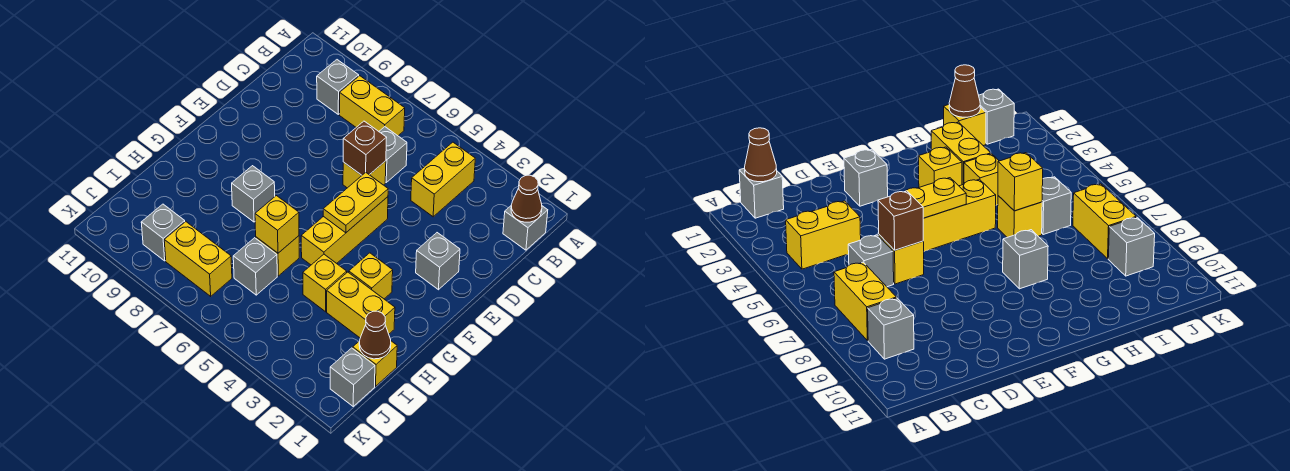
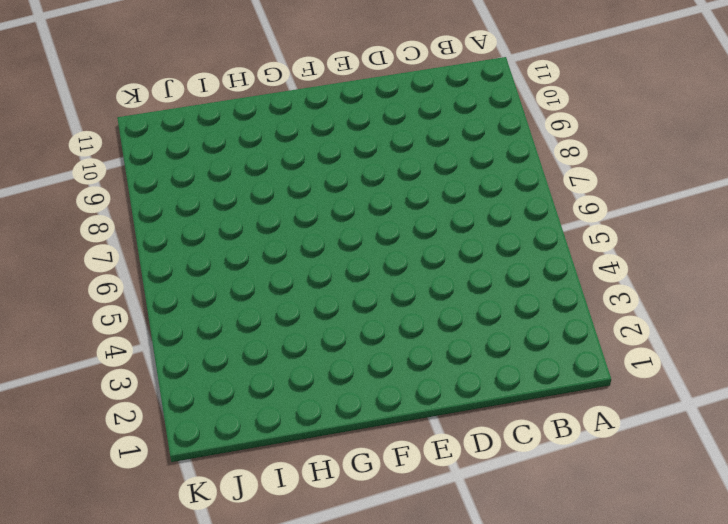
none -> grey 1x1 brick [503,206,548,250]
none -> yellow 1x2 brick [411,142,475,217]
none -> yellow 1x2 brick [339,76,405,136]

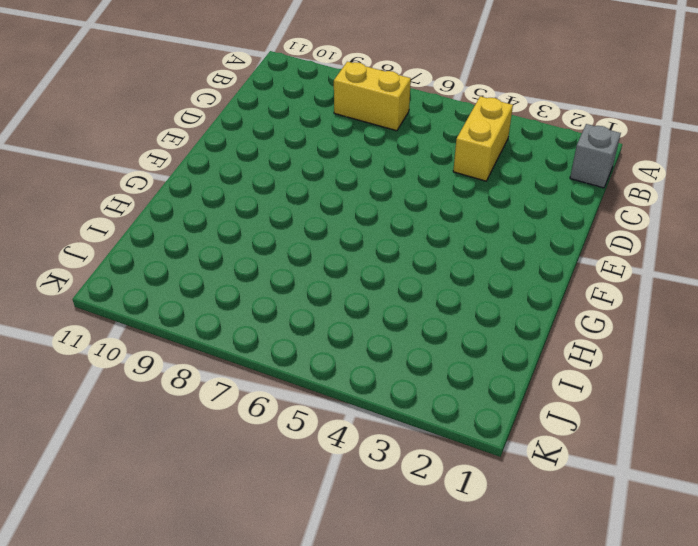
none -> grey 1x1 brick [317,60,359,114]
none -> grey 1x1 brick [379,127,407,182]
none -> yellow 1x1 brick [343,161,386,188]

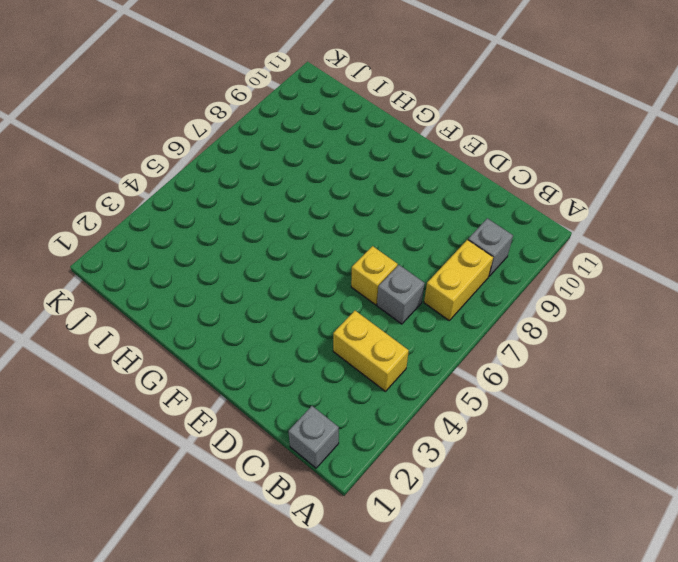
none -> grey 1x1 brick [416,233,460,290]
none -> yellow 1x3 brick [301,197,388,265]
none -> yellow 1x1 brick [349,253,393,299]

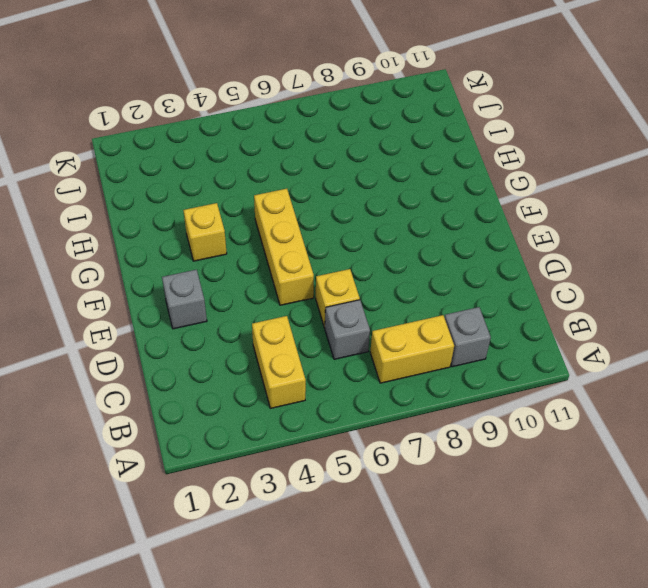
none -> grey 1x1 brick [503,206,548,250]
none -> grey 1x1 brick [232,166,275,222]
none -> yellow 1x2 brick [327,272,395,338]

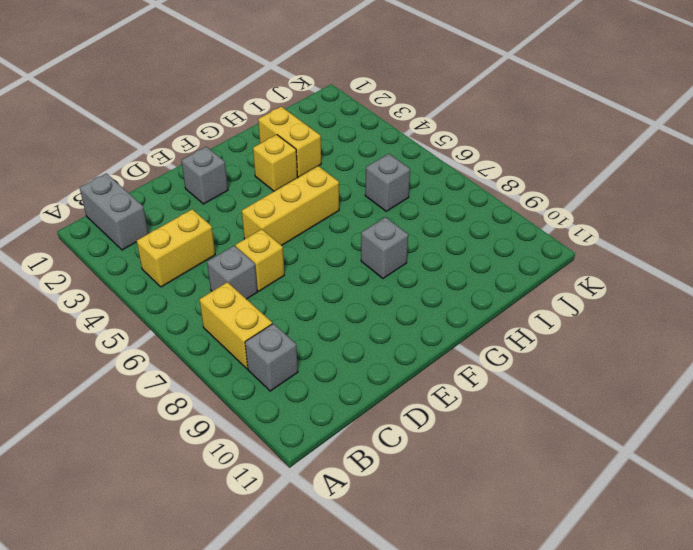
grey 1x2 brick [80,173,148,250] -> grey 1x1 brick [503,206,548,250]
none -> yellow 1x1 brick [303,254,347,312]
none -> yellow 1x1 brick [256,236,299,276]
none -> yellow 1x1 brick [353,341,397,386]

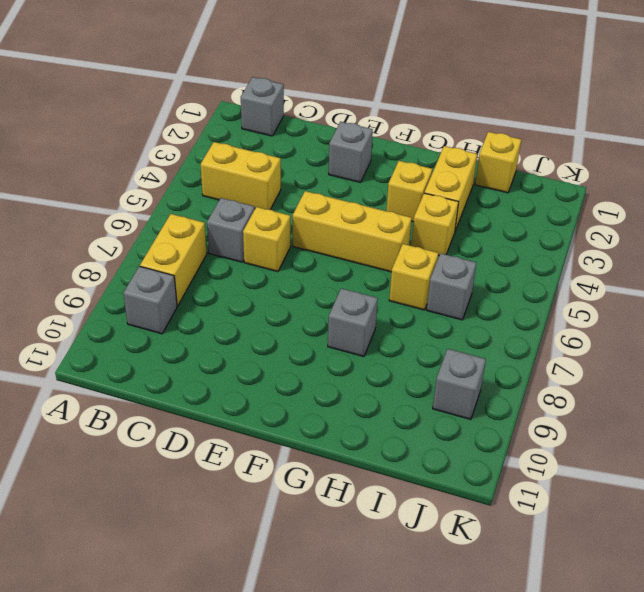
none -> grey 1x1 brick [330,348,375,406]
none -> yellow 1x2 brick [164,222,232,296]
none -> brown 1x1 cone [511,175,542,222]

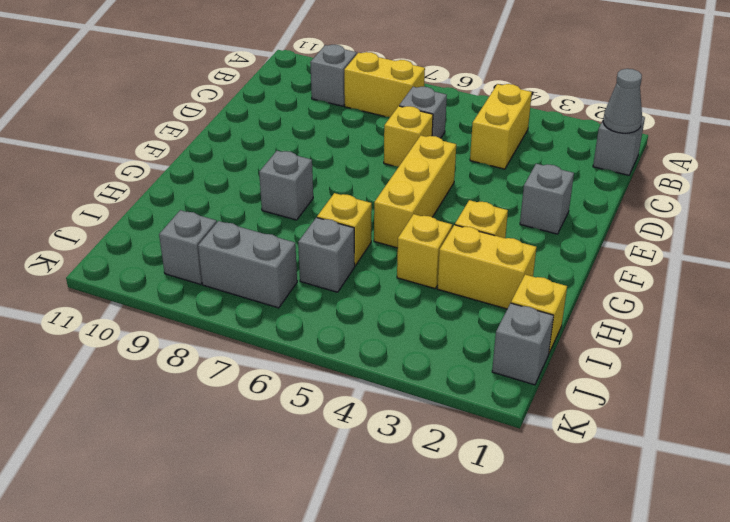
grey 1x1 cone [603,69,642,133] -> brown 1x1 cone [511,175,542,222]
grey 1x2 brick [198,221,297,308] -> yellow 1x2 brick [164,222,232,296]
none -> brown 1x1 brick [343,121,387,175]
none -> yellow 1x2 plate [323,172,388,233]
none -> yellow 1x1 brick [255,196,299,253]

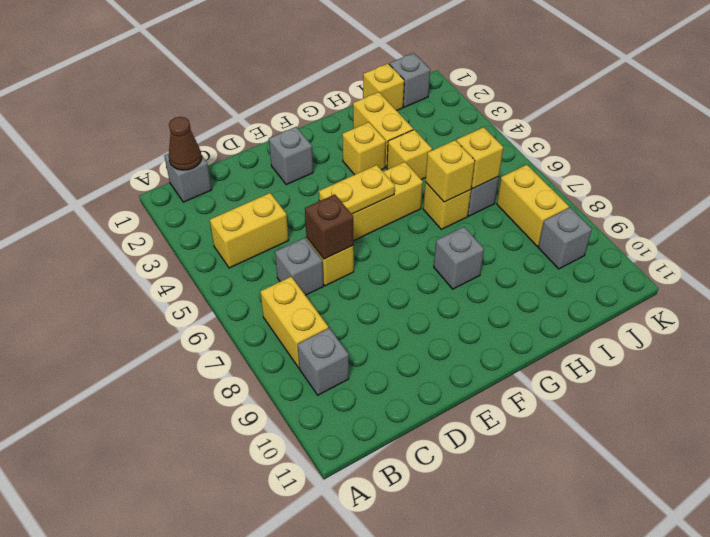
yellow 1x1 brick [456,127,503,189] -> none
none -> brown 1x1 cone [359,311,391,359]

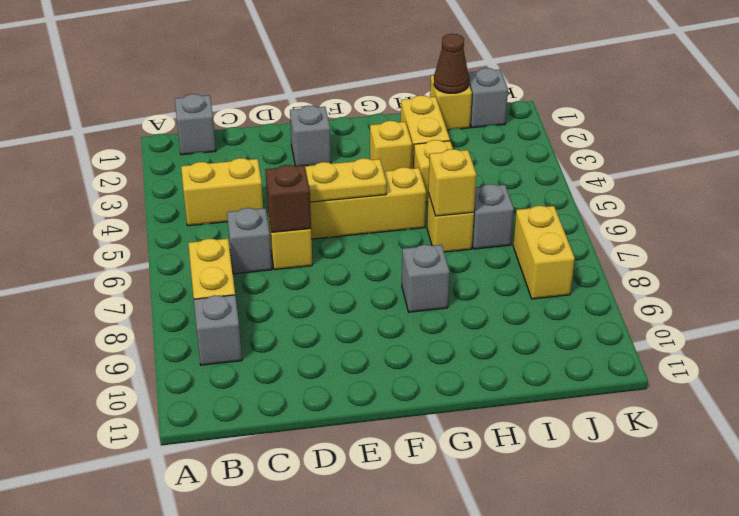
none -> grey 1x1 brick [141,204,185,261]
none -> brown 1x1 cone [511,175,542,222]

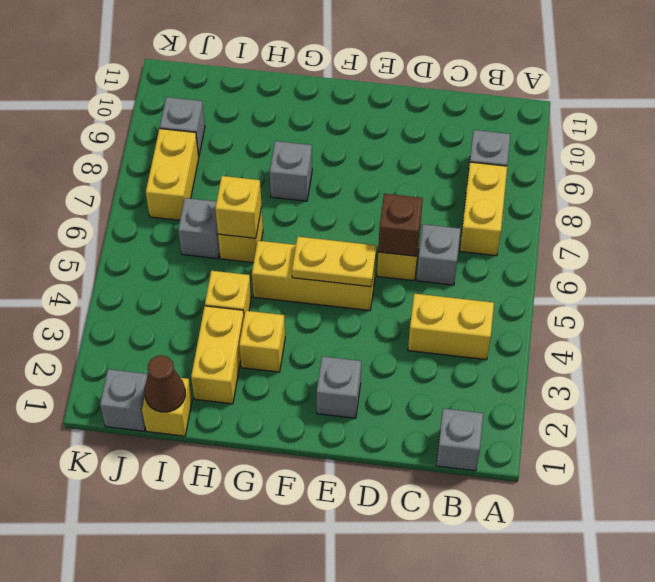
none -> brown 1x1 cone [511,175,542,222]

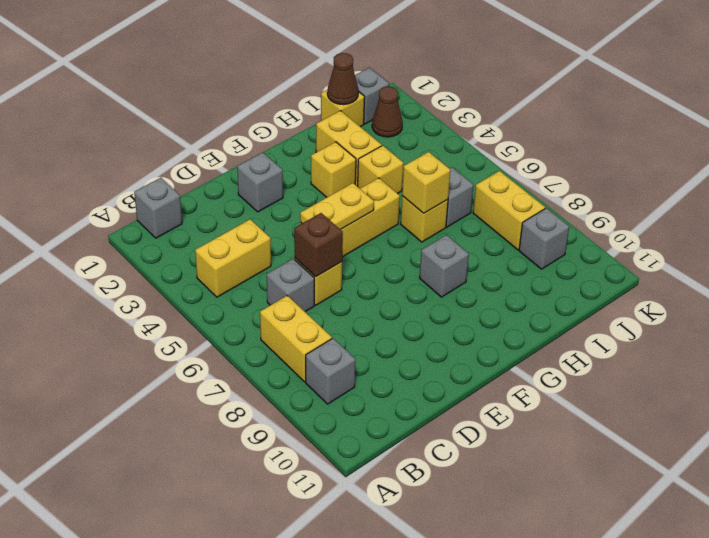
brown 1x1 cone [372,87,403,137] -> brown 1x1 cone moved to [511,175,542,222]

